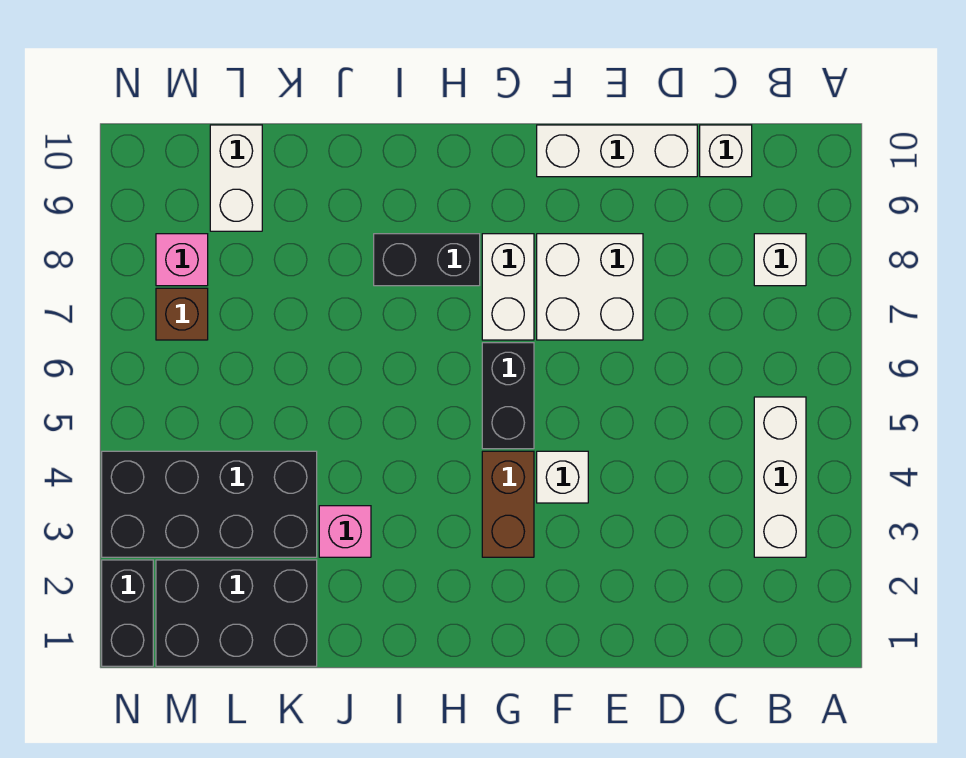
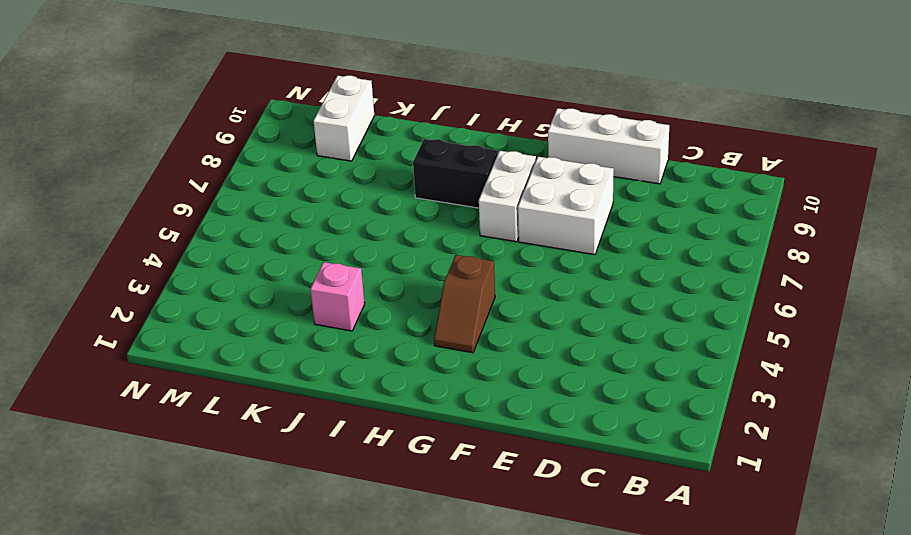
brown 1x2 slope [434,255,495,353] -> brown 1x2 brick [482,451,534,557]
none -> white 1x3 brick [754,397,806,557]
none -> white 1x1 brick [754,234,806,286]
none -> white 1x1 brick [700,125,752,177]

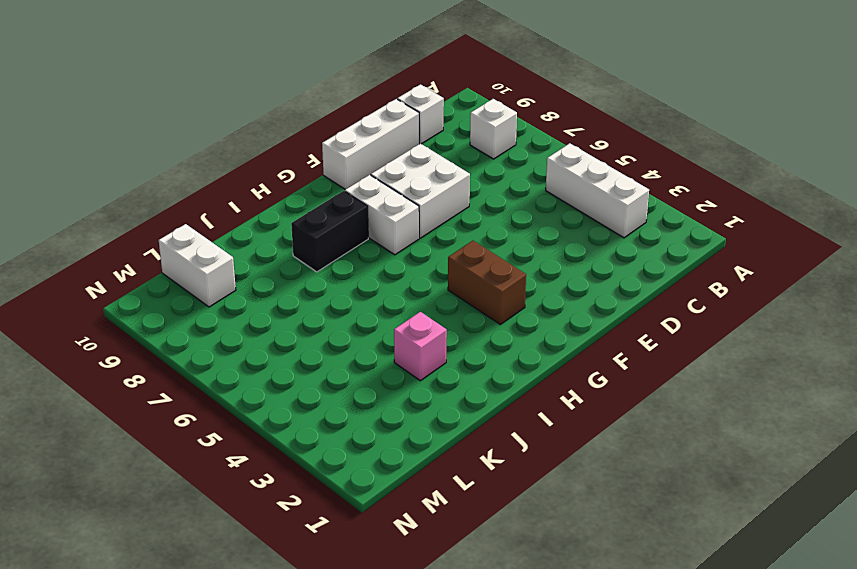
none -> white 1x1 brick [537,451,588,503]
none -> black 1x2 brick [482,343,534,449]
none -> black 2x3 brick [156,560,317,666]

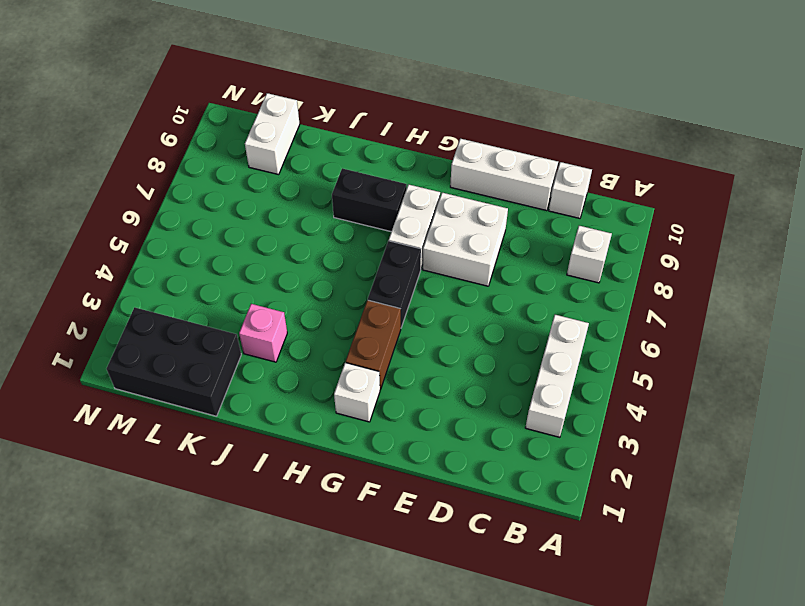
white 1x1 brick [334,363,380,422] -> white 1x1 brick moved to [537,451,588,503]
none -> black 2x4 brick [102,451,317,557]
none -> brown 1x1 brick [156,288,208,340]
none -> pink 1x1 brick [156,234,208,286]

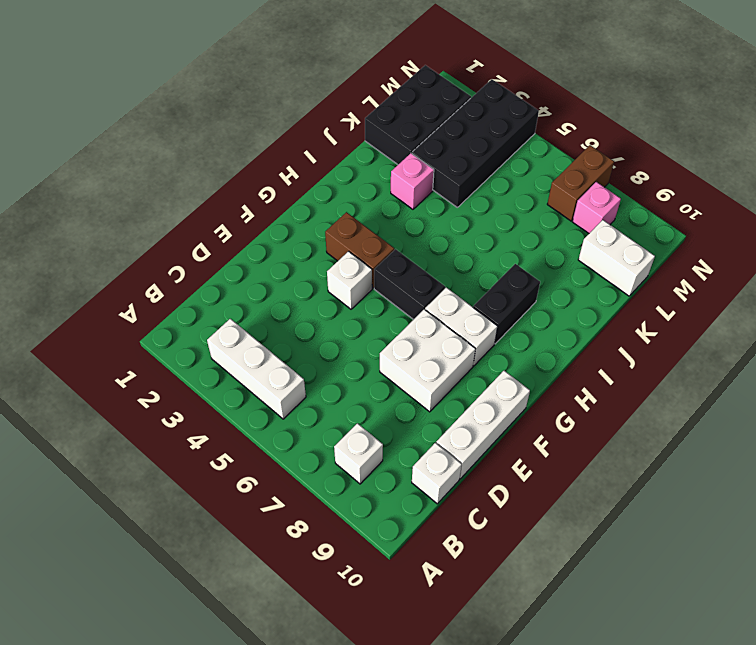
brown 1x2 brick [547,145,614,221] -> brown 1x1 brick [156,288,208,340]
none -> black 1x2 brick [102,560,153,666]

